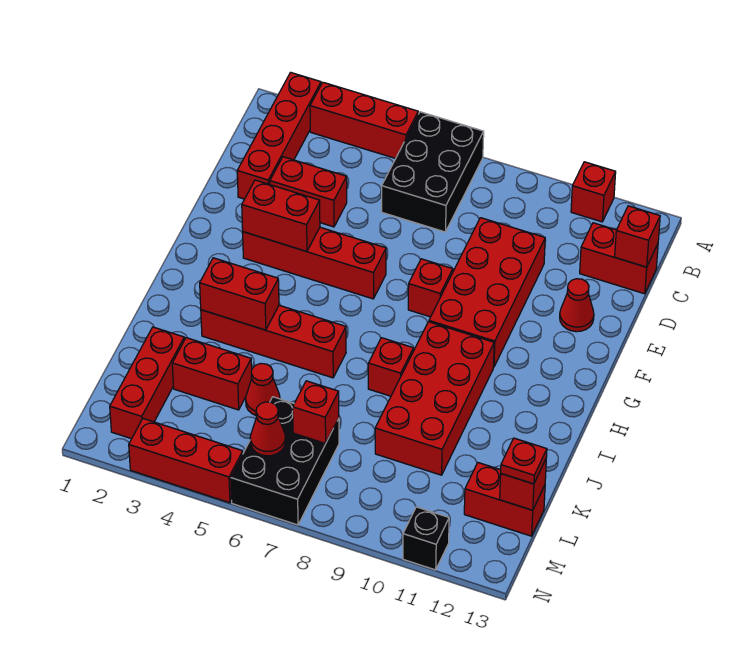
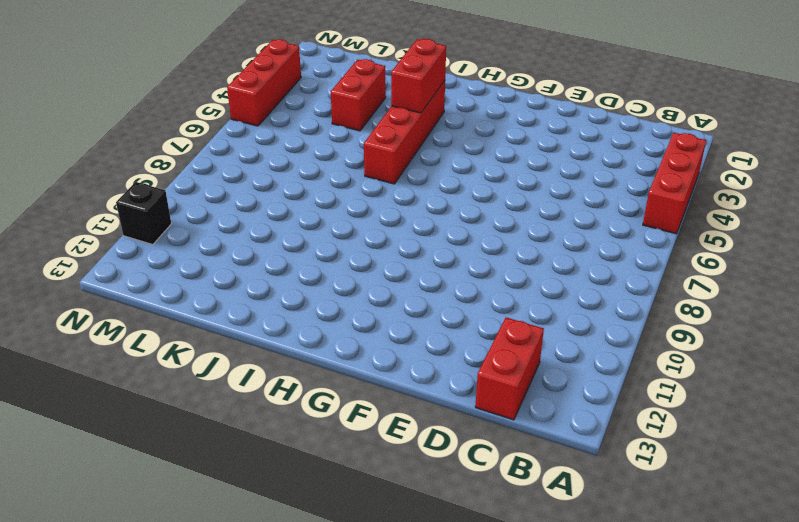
none -> red 1x4 brick [237,72,321,199]
none -> black 2x3 brick [382,112,484,232]
none -> red 1x1 brick [571,162,616,222]

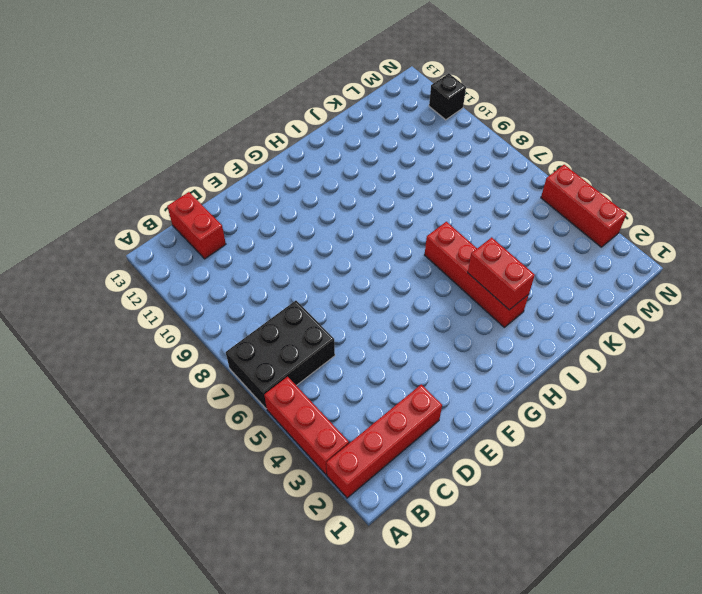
none -> red 1x1 brick [571,162,616,222]
none -> red 1x2 brick [270,157,347,227]
none -> red 2x4 brick [429,218,545,367]

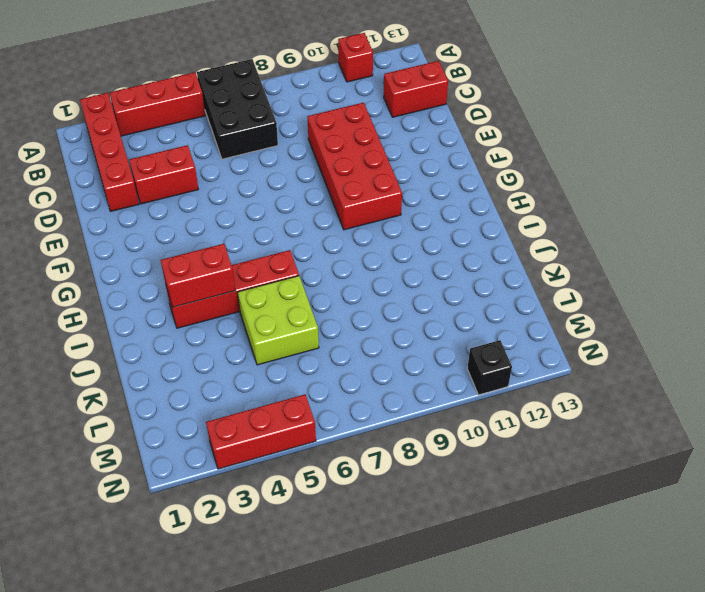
lime 2x2 brick [238,276,319,365] -> red 1x1 cone [246,364,280,415]
none -> red 1x1 cone [560,279,594,332]
none -> red 1x4 brick [243,227,386,299]
none -> red 1x1 brick [408,259,453,317]

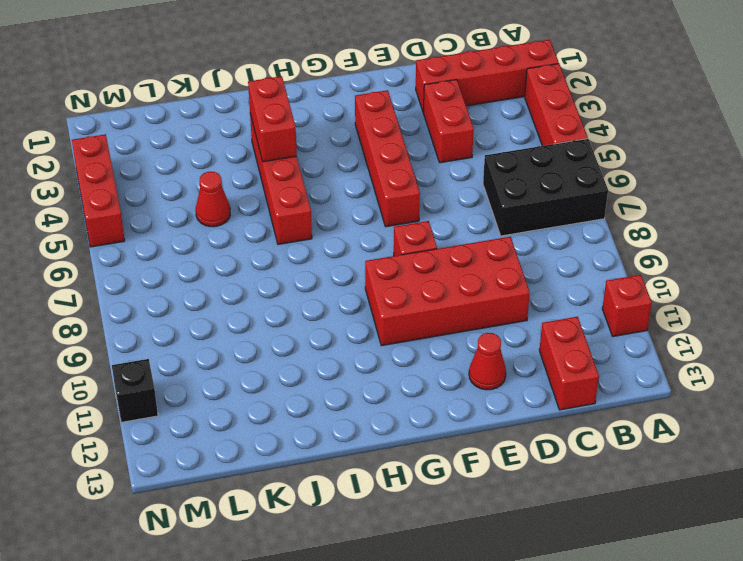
none -> red 2x4 brick [375,322,494,475]
none -> red 1x1 brick [368,338,413,396]
none -> red 1x3 brick [110,327,184,439]

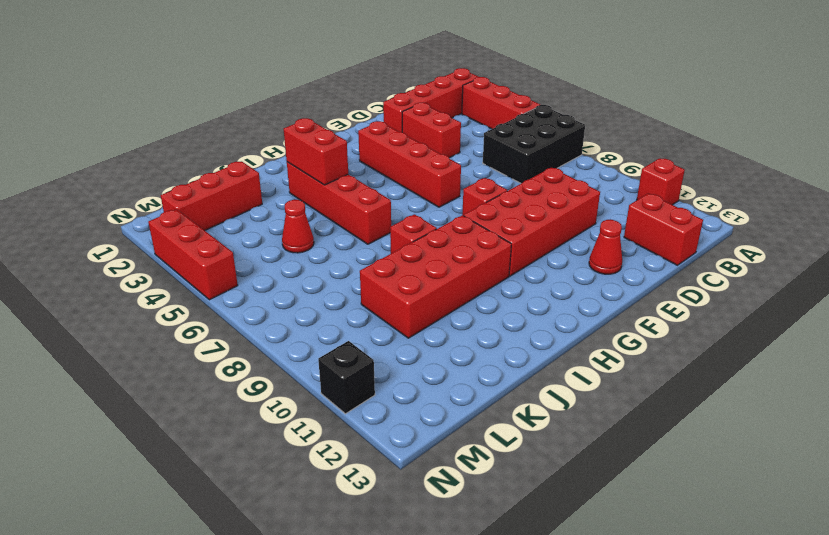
none -> red 1x2 brick [172,338,252,410]
none -> black 2x3 brick [231,397,339,525]
none -> red 1x2 brick [464,463,545,536]

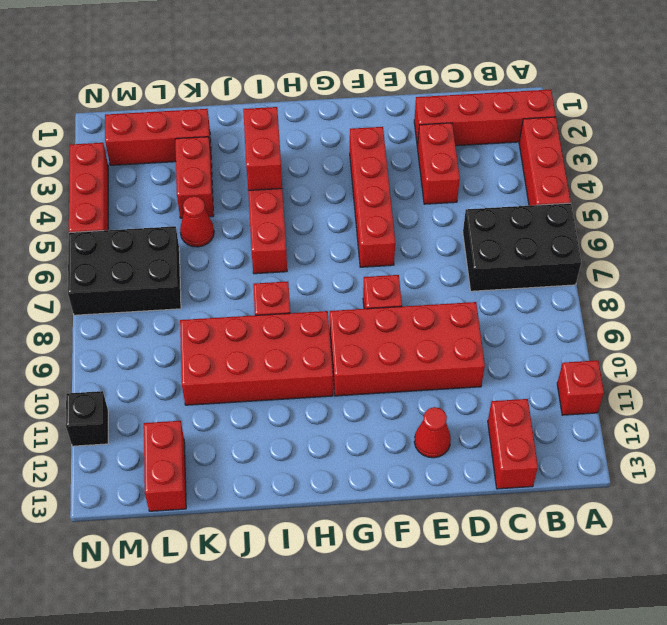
none -> red 1x1 brick [615,206,660,267]
none -> red 1x2 brick [242,180,320,251]
none -> red 1x1 brick [293,381,339,443]

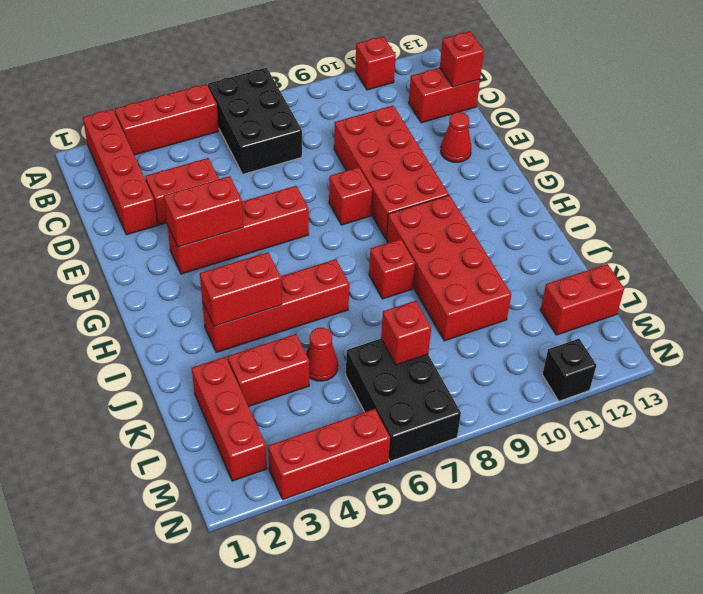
none -> red 1x1 brick [500,459,546,510]
none -> red 1x1 cone [250,402,285,456]
none -> red 1x1 plate [501,438,547,484]

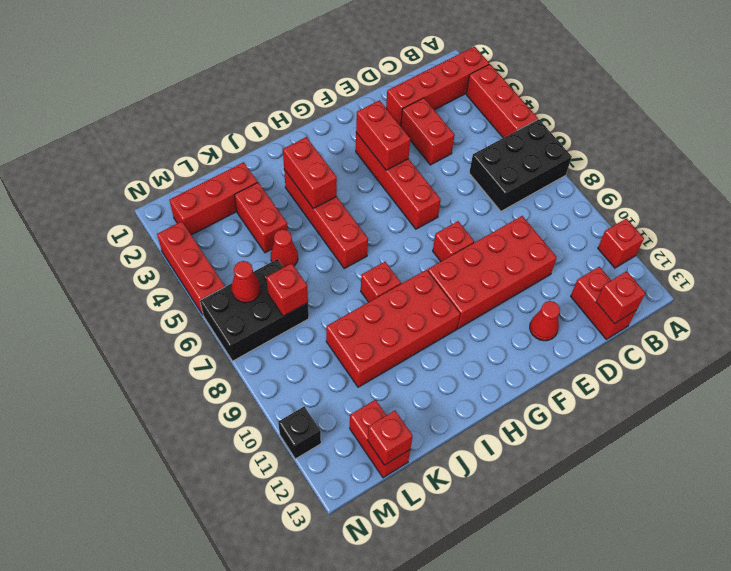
none -> red 1x1 plate [501,438,547,484]

